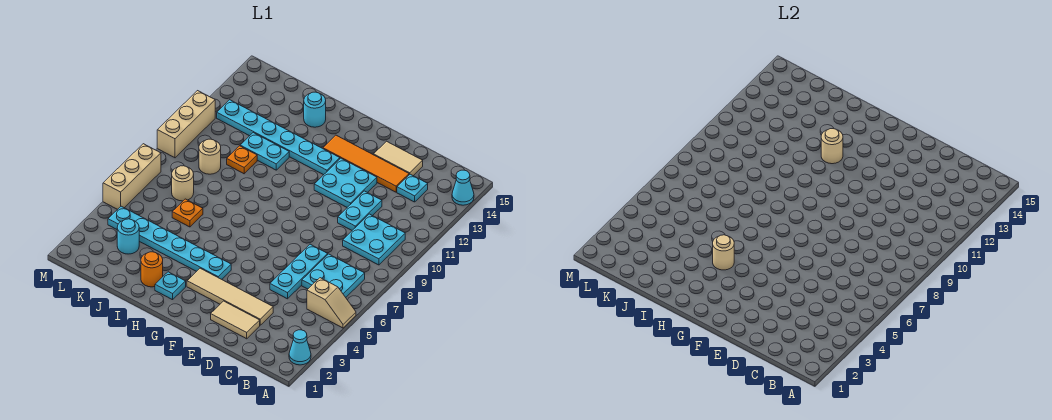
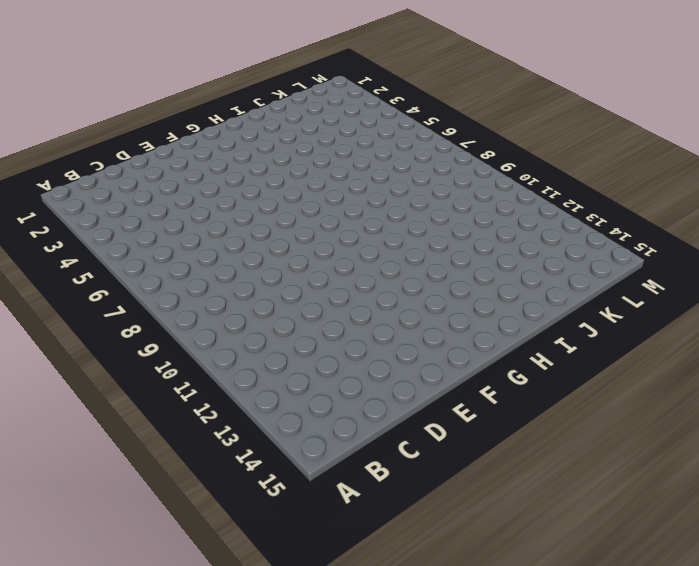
none -> cyan 1x1 cone [289,330,311,365]
none -> tan 1x2 slope [307,278,356,328]
none -> cyan 1x1 cone [452,170,474,205]

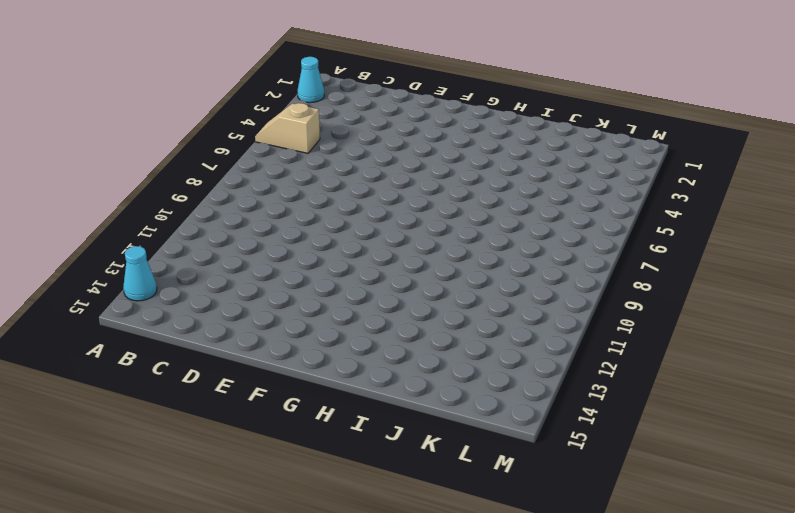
none -> cyan 2x2 plate [302,254,365,297]
none -> cyan 2x2 plate [343,214,405,265]
none -> cyan 1x1 plate [397,174,428,202]

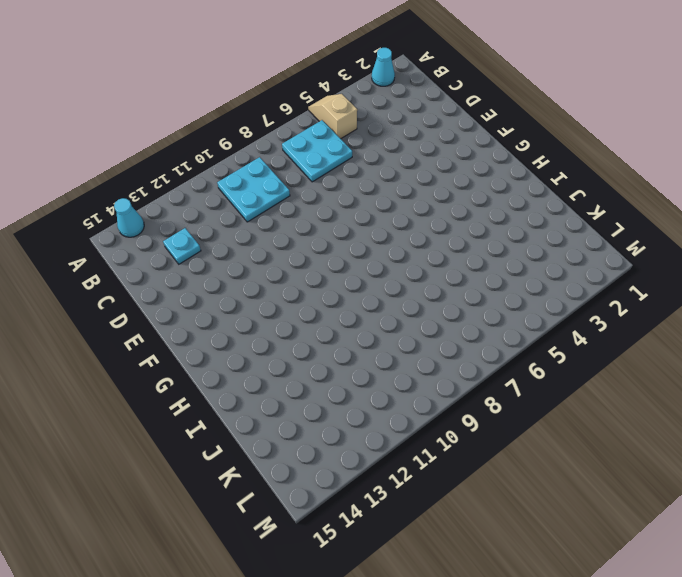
none -> tan 1x2 tile [211,301,260,339]
none -> tan 1x4 tile [187,268,273,325]
none -> cyan 1x3 plate [270,244,328,299]

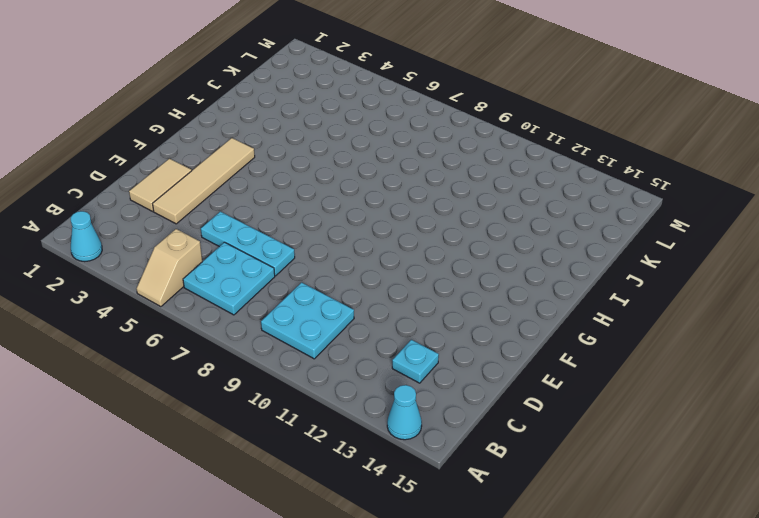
none -> cyan 1x2 plate [338,191,382,230]
none -> orange 1x4 tile [323,135,409,192]
none -> tan 1x2 tile [374,141,423,176]

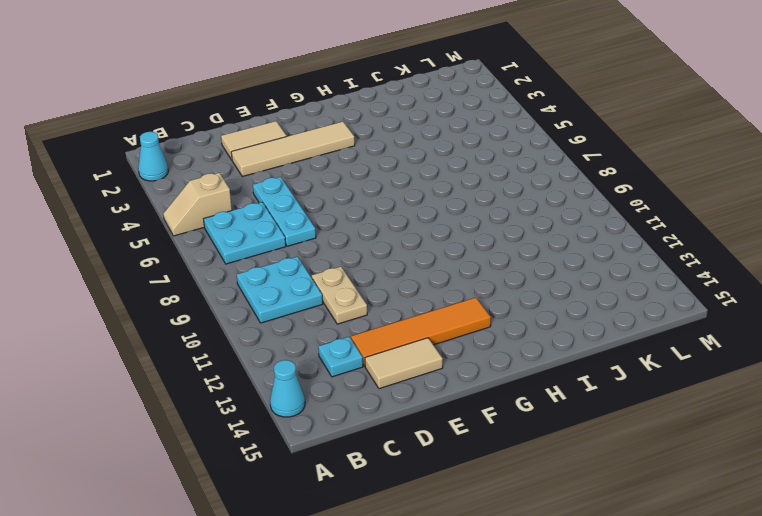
tan 1x2 plate [312,267,367,324] -> cyan 1x2 plate [338,191,382,230]
none -> cyan 2x2 plate [314,158,377,207]
none -> cyan 1x6 plate [108,206,231,279]
none -> cyan 1x6 plate [217,100,340,175]

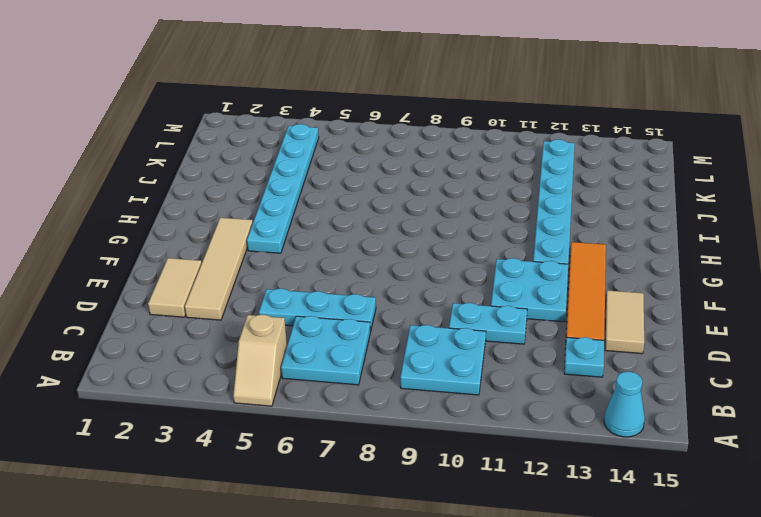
none -> cyan 1x1 cone [289,330,311,365]
none -> cyan 1x1 plate [155,272,186,300]
none -> orange 1x1 round brick [141,252,163,287]

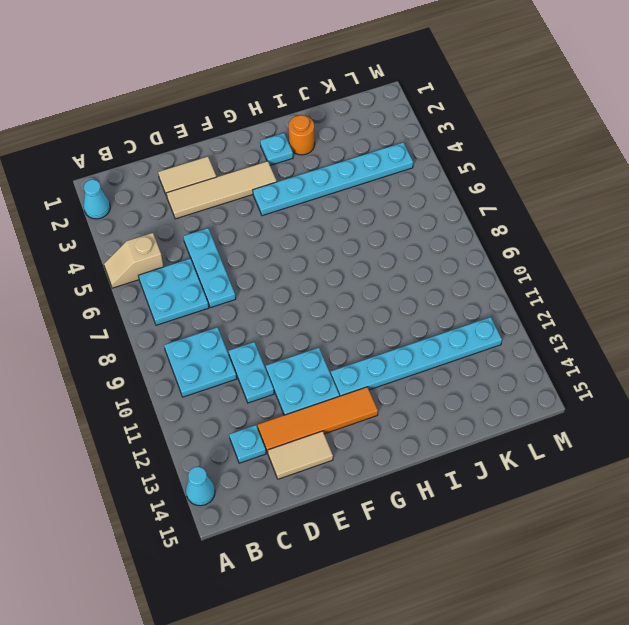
none -> cyan 1x2 plate [240,133,289,170]
none -> cyan 1x1 round brick [304,92,326,127]
none -> orange 1x1 plate [172,199,203,227]

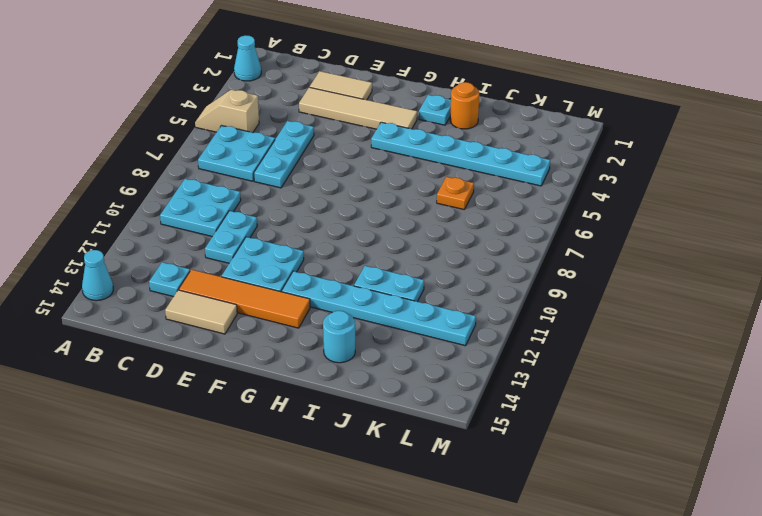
none -> orange 1x1 plate [227,146,257,174]
none -> cyan 1x1 round brick [117,219,139,254]
none -> tan 1x1 round brick [172,166,194,201]

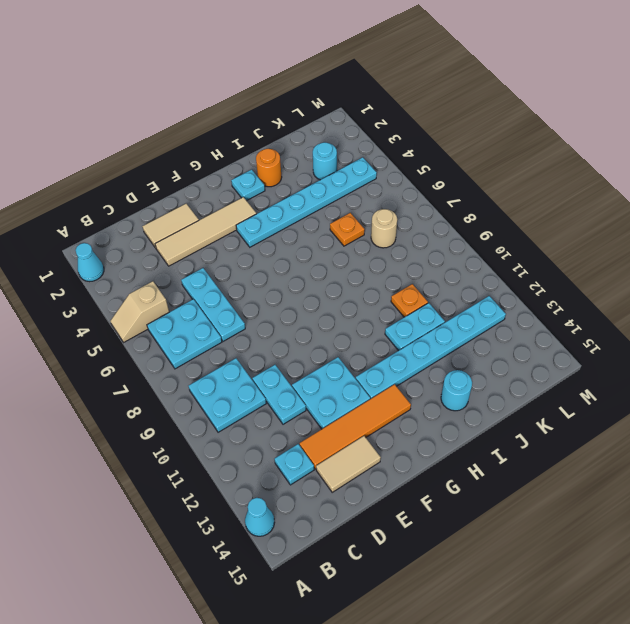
none -> tan 1x1 round brick [199,139,221,174]
none -> tan 1x3 brick [103,144,161,209]
none -> tan 1x3 brick [157,91,215,158]

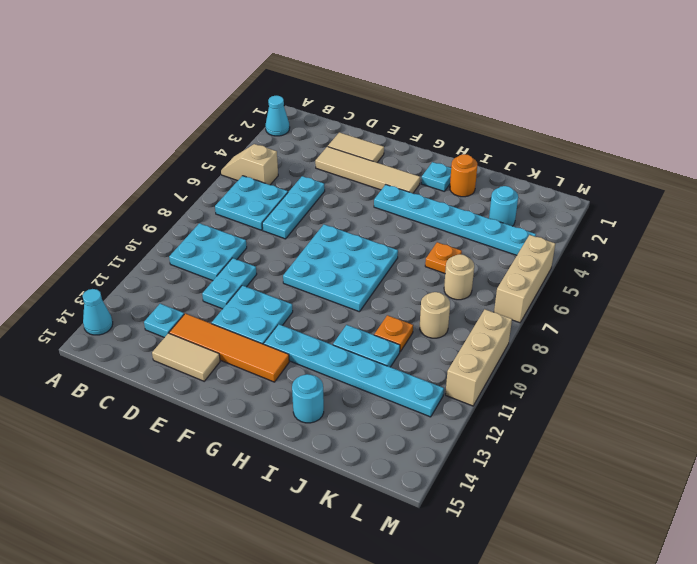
cyan 3x3 plate [283,224,398,312] -> none
none -> tan 1x1 round brick [713,235,734,270]
none -> tan 1x1 round brick [821,129,843,164]

